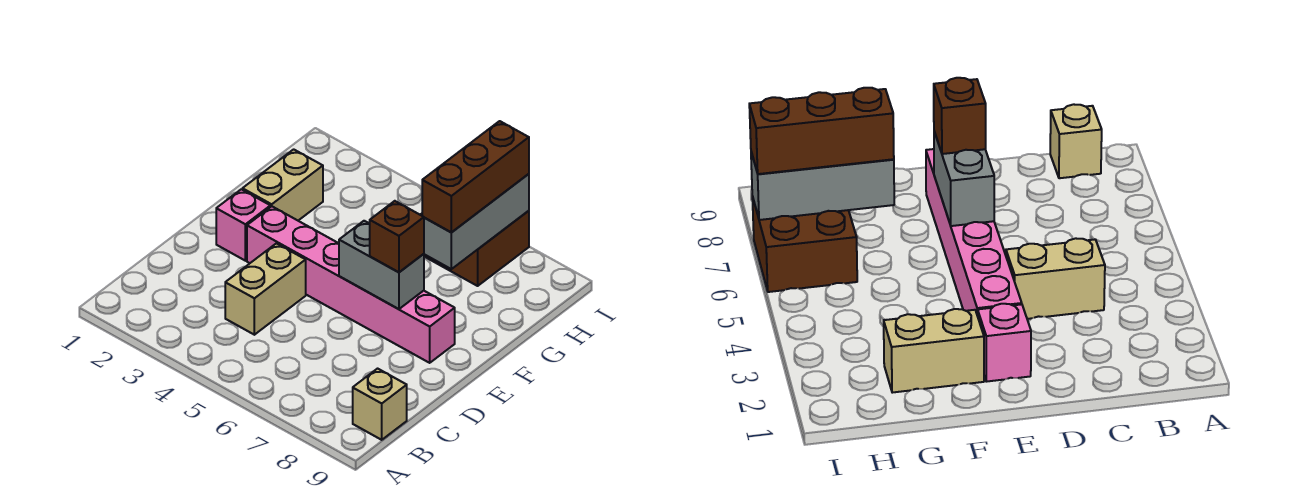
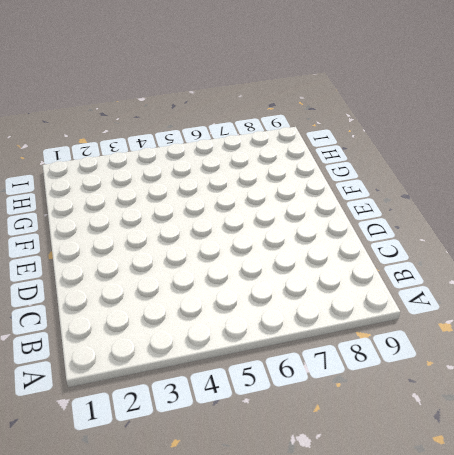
none -> tan 1x1 brick [353,369,407,440]
none -> tan 1x2 brick [225,243,306,335]

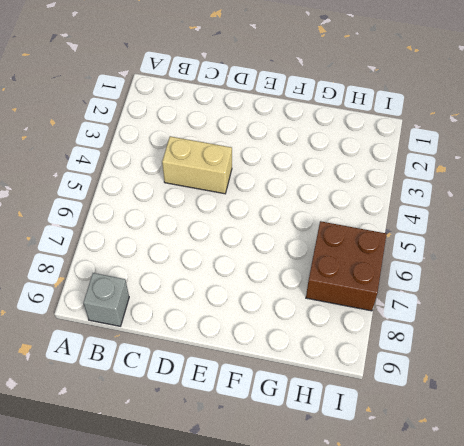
grey 1x1 brick [83,273,129,326] -> tan 1x1 brick [353,369,407,440]
none -> pink 1x1 brick [216,189,270,261]
none -> pink 1x6 brick [247,207,455,363]

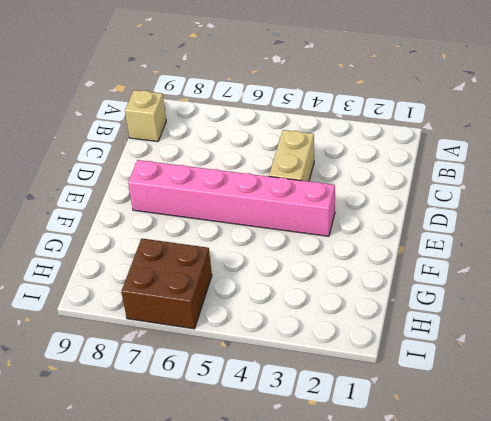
none -> pink 1x1 brick [216,189,270,261]
none -> tan 1x2 brick [242,149,323,221]

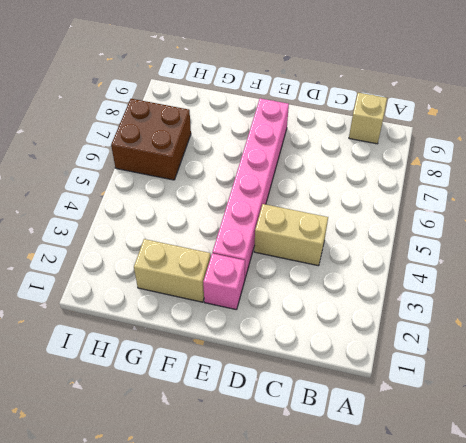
none -> grey 1x2 brick [339,221,424,309]
none -> grey 1x3 brick [424,174,529,269]

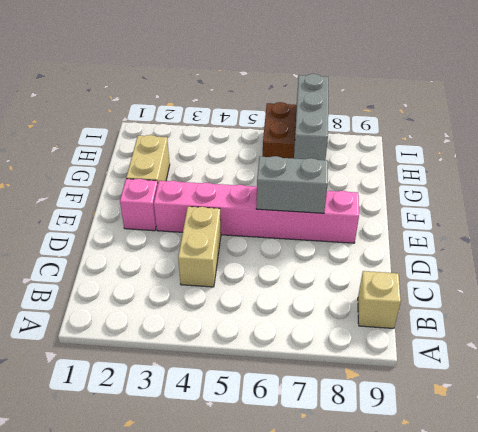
none -> brown 1x1 brick [370,201,424,272]
none -> brown 1x3 brick [422,121,529,233]

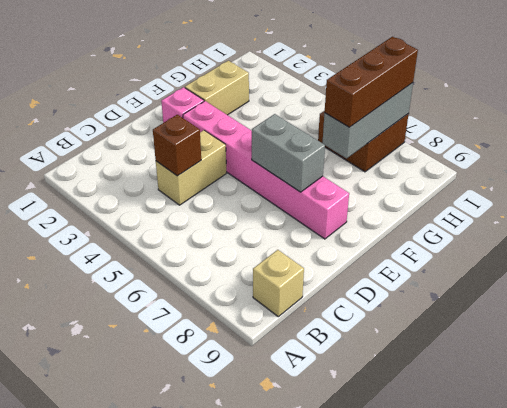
brown 1x1 brick [153,115,201,176] -> brown 1x1 brick moved to [370,201,424,272]

